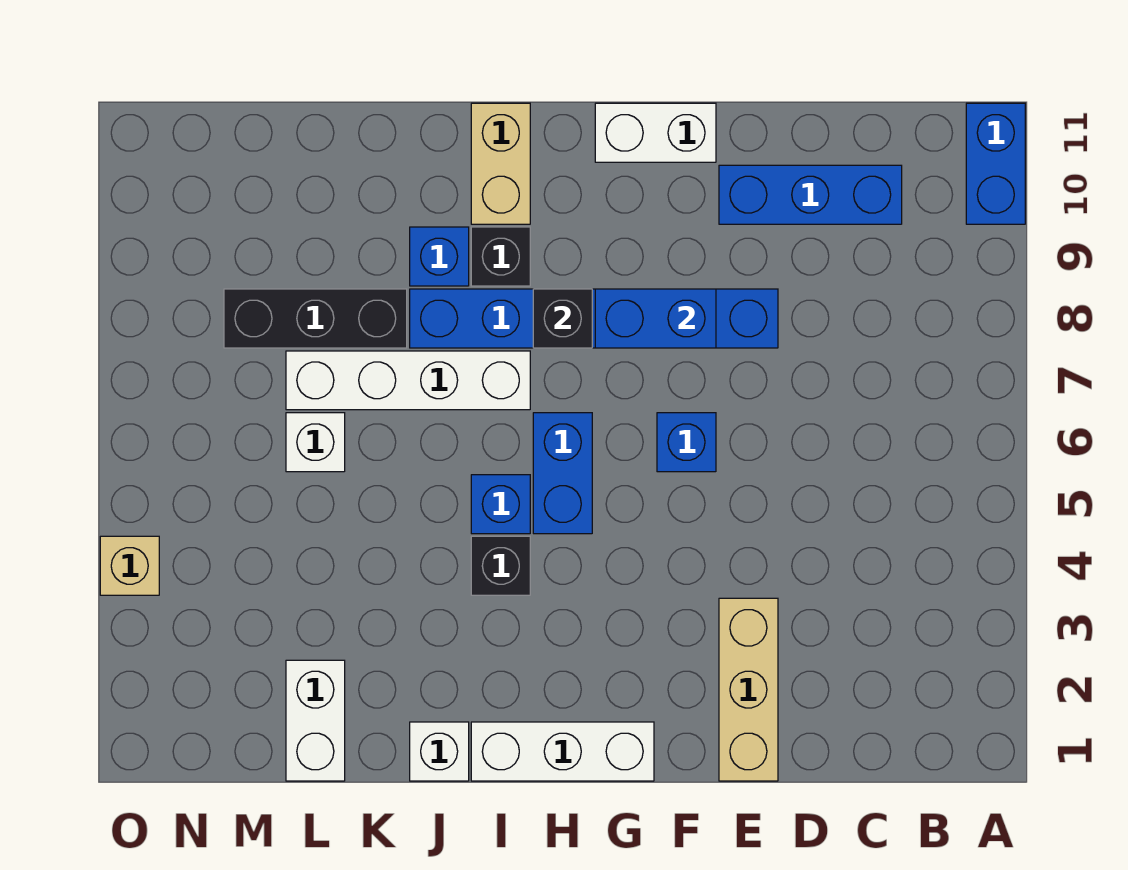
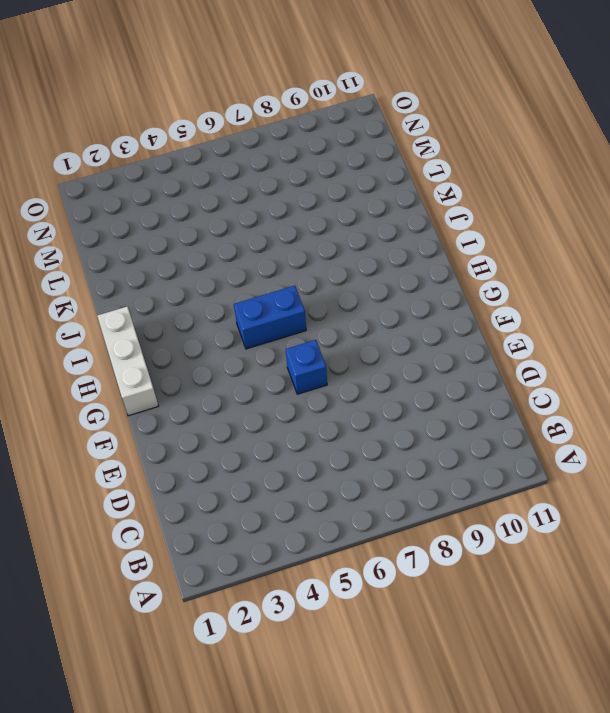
none -> blue 1x2 brick [966,103,1025,224]
none -> blue 1x3 brick [719,165,902,224]
none -> tan 1x3 brick [719,598,778,781]

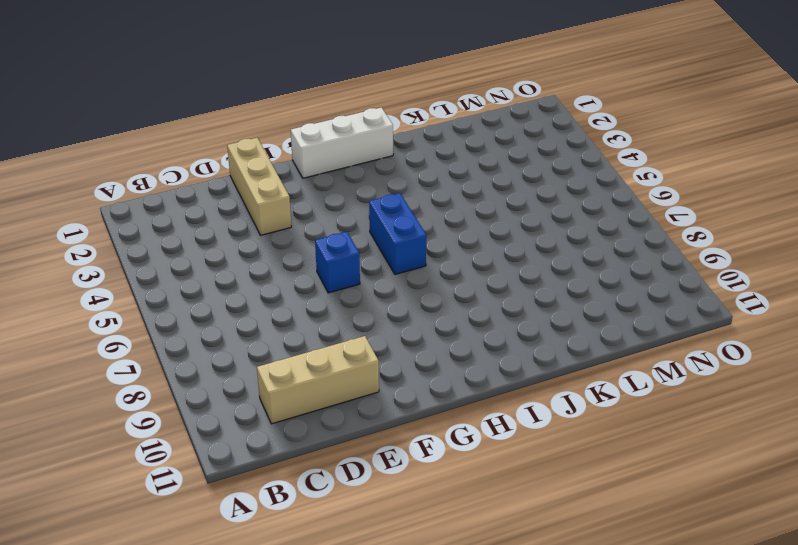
tan 1x3 brick [257,336,379,424] -> blue 1x3 brick [719,165,902,224]
none -> blue 1x2 brick [966,103,1025,224]
none -> blue 1x6 brick [410,289,778,348]
none -> white 1x2 brick [595,103,716,162]

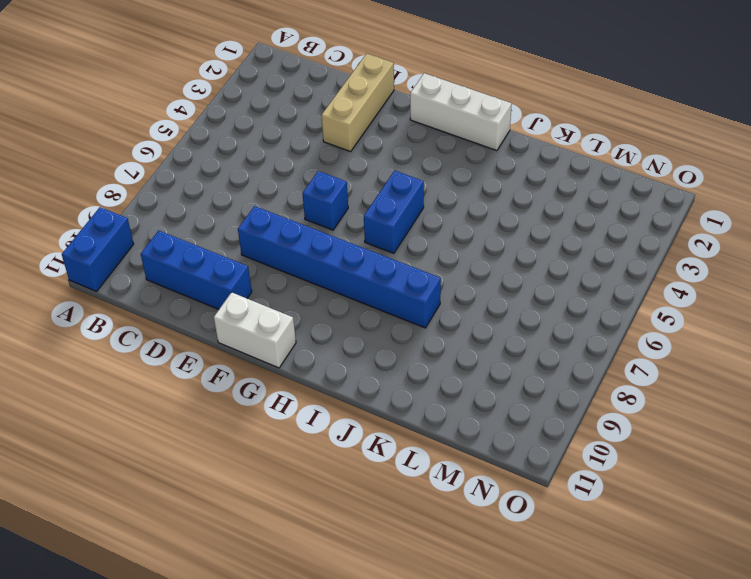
none -> black 1x1 brick [471,536,530,595]
none -> blue 1x1 brick [471,475,530,534]
none -> white 1x4 brick [286,351,530,410]

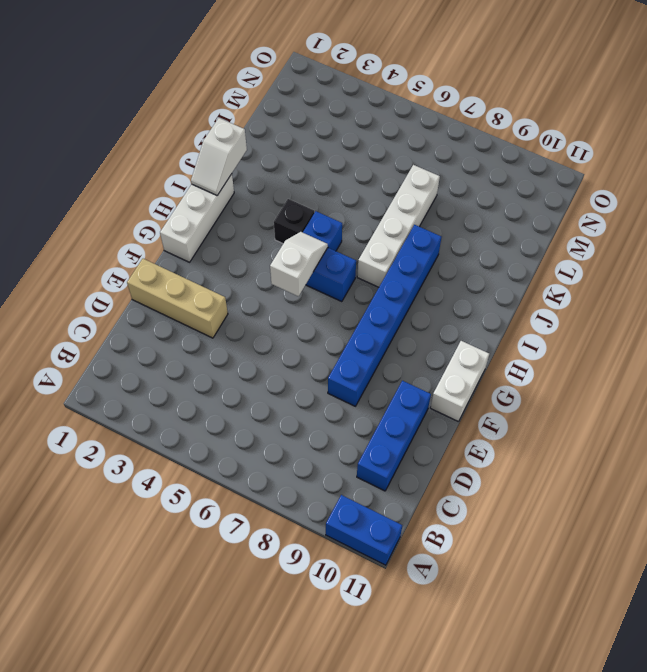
white 1x2 slope [270,232,328,296] -> none
white 1x2 slope [191,118,247,195] -> none
none -> blue 1x1 brick [657,413,716,472]
none -> black 1x1 brick [471,227,530,286]
none -> tan 1x2 brick [471,103,530,224]

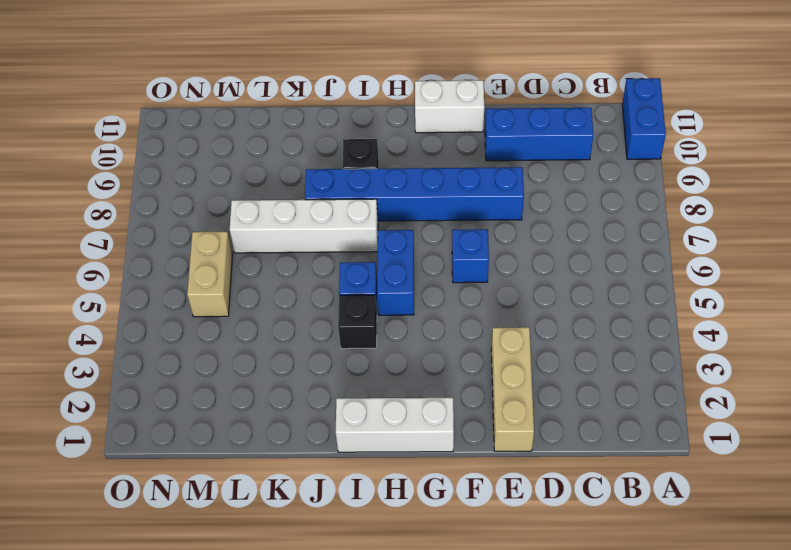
tan 1x2 brick [187,232,233,317] -> tan 1x2 brick moved to [471,103,530,224]
none -> white 1x1 brick [410,722,469,781]
none -> blue 1x1 brick [410,227,469,286]
none -> black 1x3 brick [224,289,407,348]

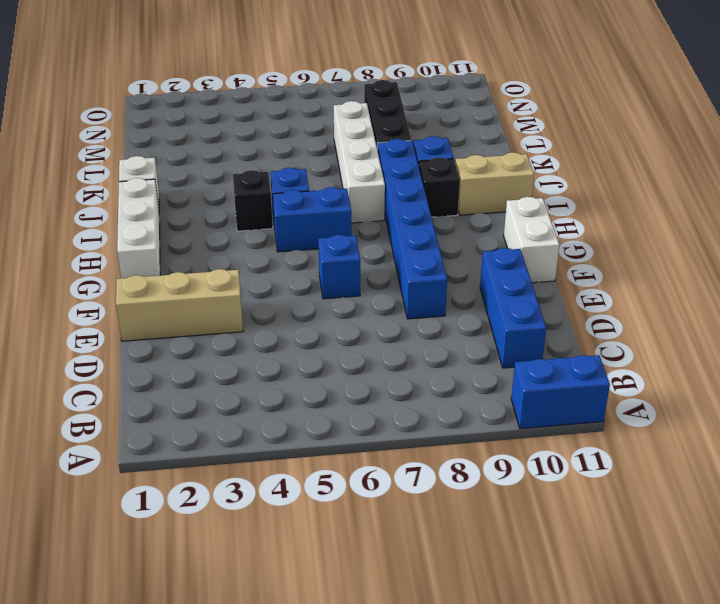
none -> white 1x2 brick [286,660,345,781]
none -> white 1x1 brick [286,413,345,472]
none -> tan 1x1 brick [100,536,159,595]

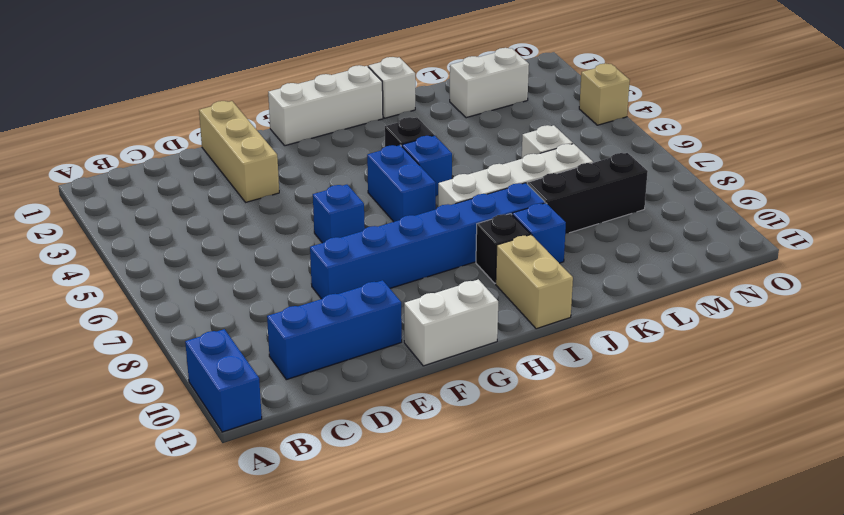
white 1x2 brick [450,48,529,118] -> white 1x2 brick turned to [286,660,345,781]
none -> blue 1x2 brick [595,289,716,348]
none -> black 1x1 brick [533,289,592,348]

